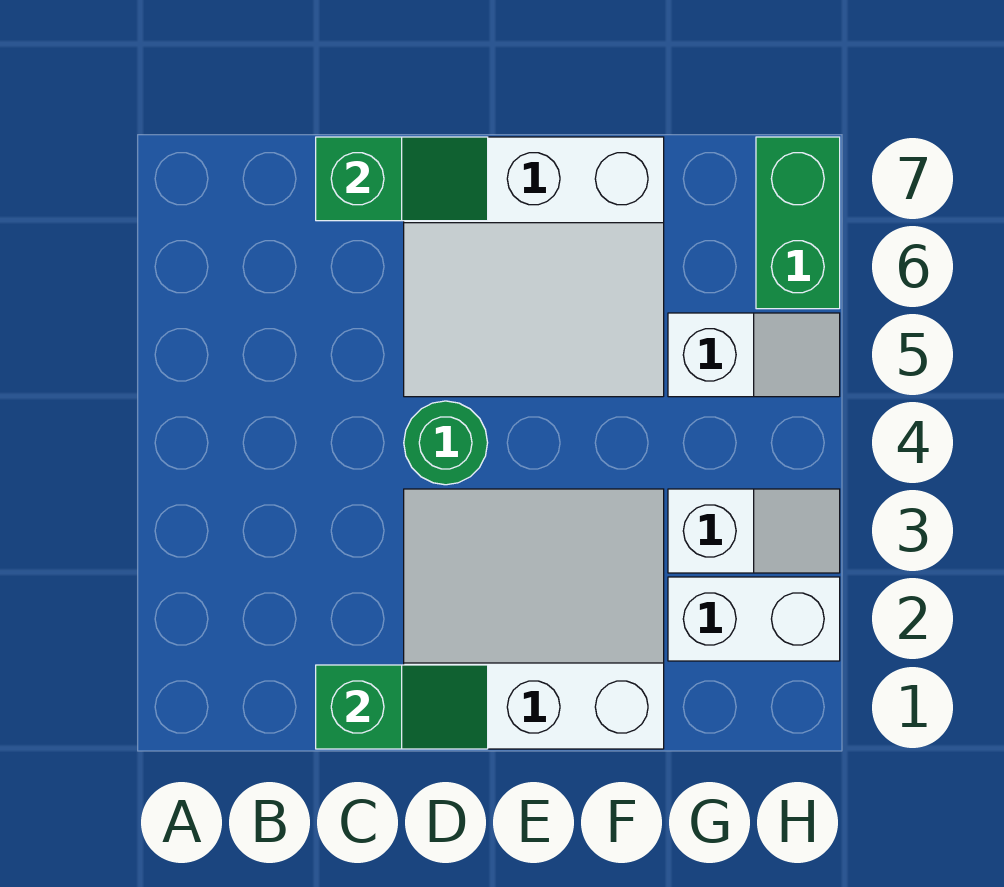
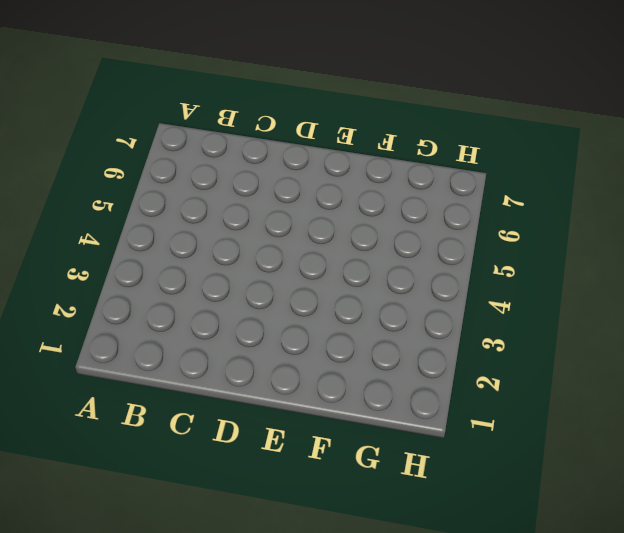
none -> white 3x3 slope [404,489,664,749]
none -> green 1x1 round brick [404,401,488,485]

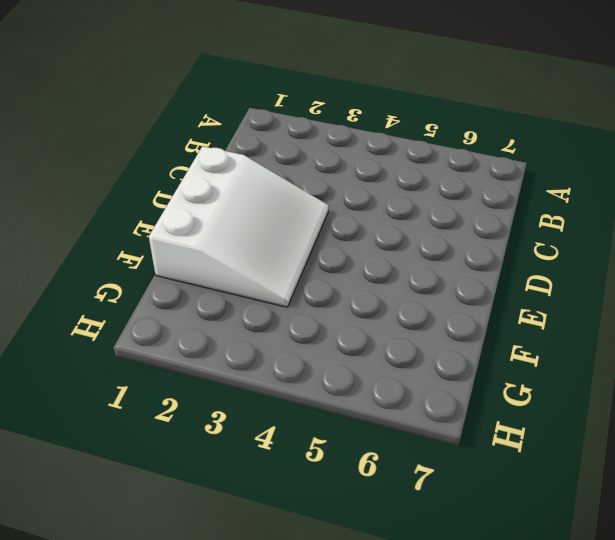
none -> green 1x1 round brick [404,401,488,485]
none -> white 3x3 slope [404,137,664,397]

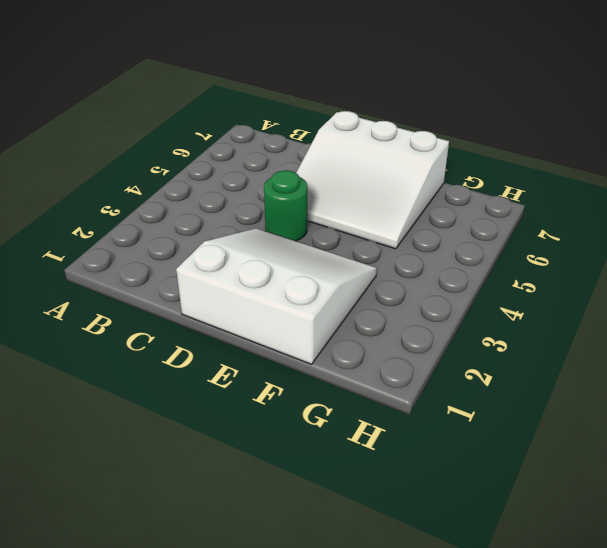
none -> white 1x2 brick [668,577,840,661]
none -> white 1x2 slope [668,489,840,573]

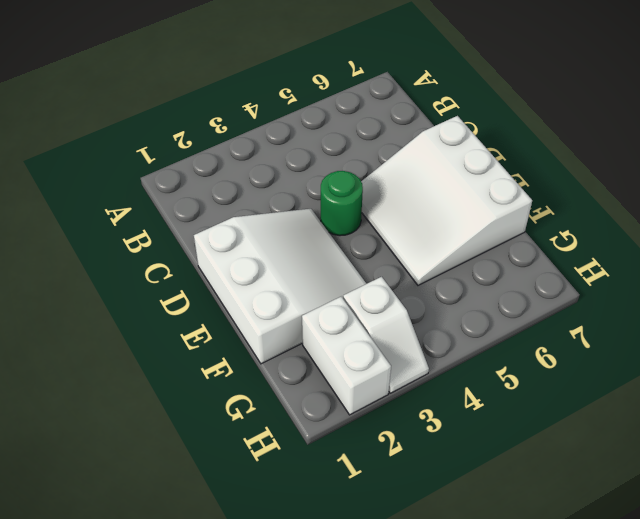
none -> white 1x2 slope [668,313,840,397]
none -> green 1x2 brick [756,137,840,309]

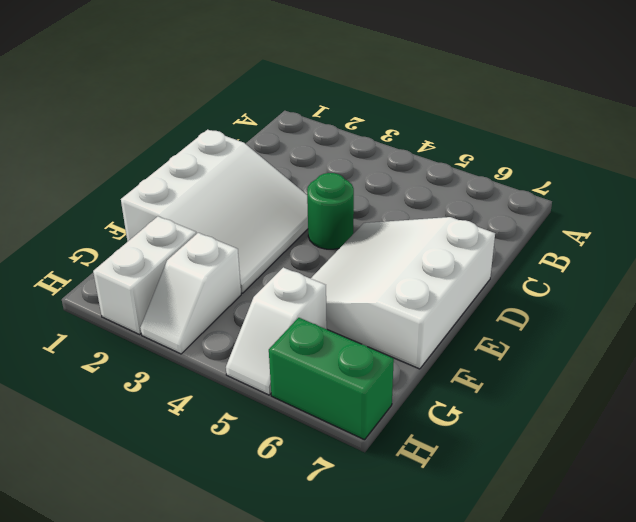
none -> green 1x2 slope [316,665,488,749]
none -> green 1x2 slope [316,137,488,221]

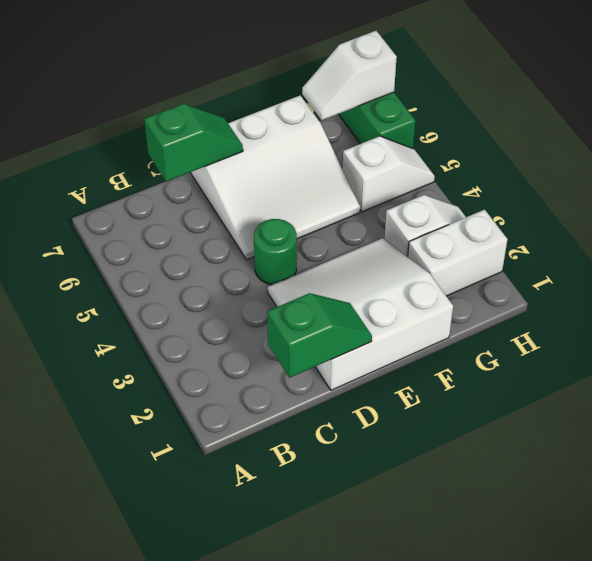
white 1x2 slope [302,31,397,120] -> none

